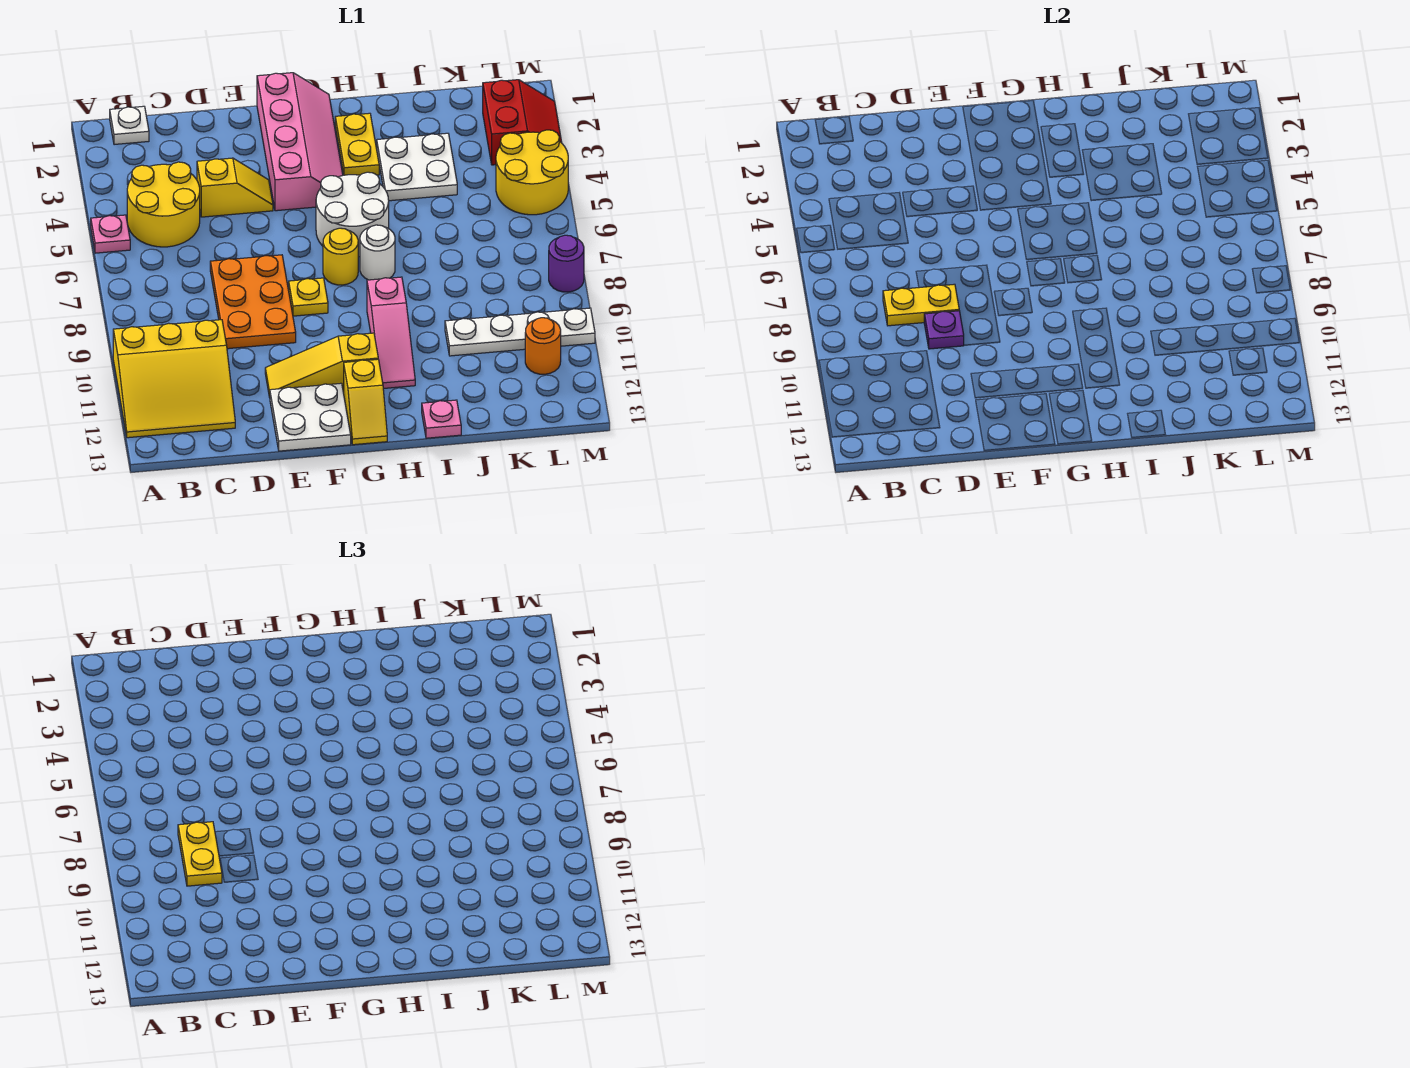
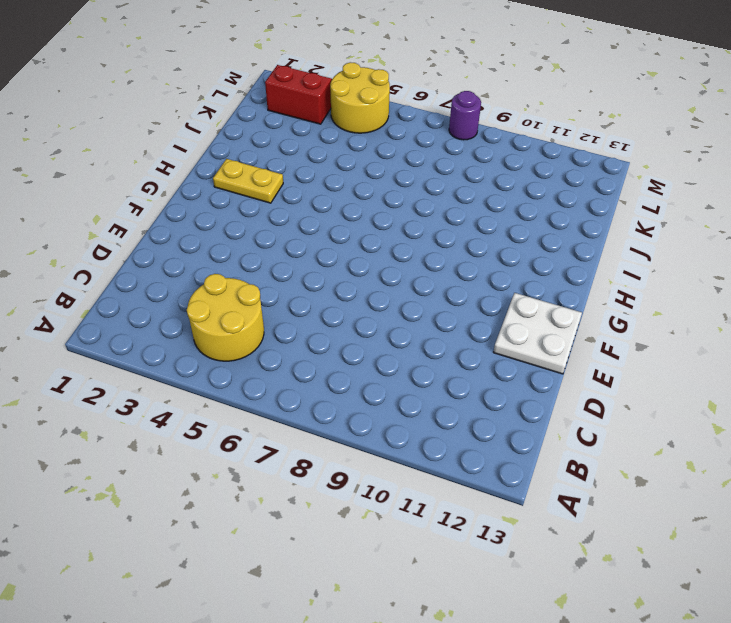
none -> pink 1x1 plate [91,215,130,253]
none -> yellow 3x3 slope [113,320,235,438]
none -> white 1x1 plate [110,106,149,145]

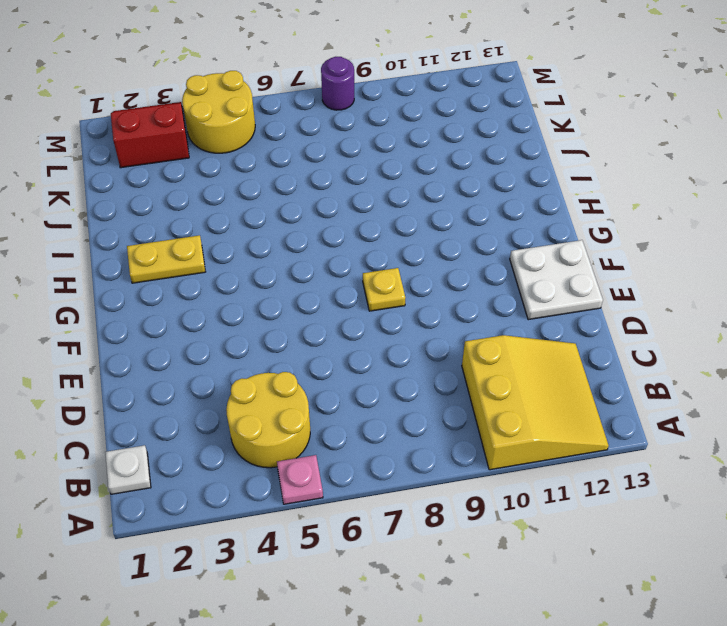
none -> yellow 1x2 slope [197,158,273,217]
none -> orange 2x3 plate [210,255,296,349]
none -> yellow 1x3 slope [265,333,378,397]

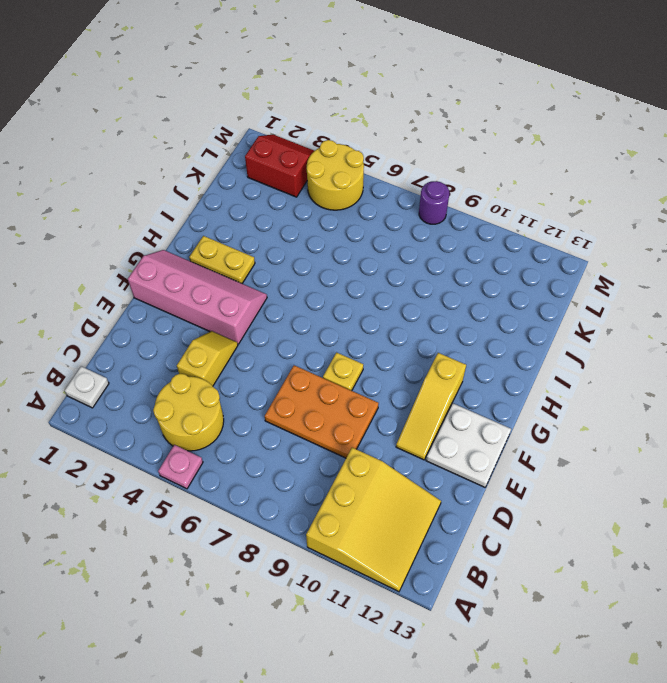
none -> white 2x2 round brick [316,172,389,257]
none -> yellow 1x1 round brick [323,228,358,285]
none -> yellow 1x2 slope [344,359,387,445]

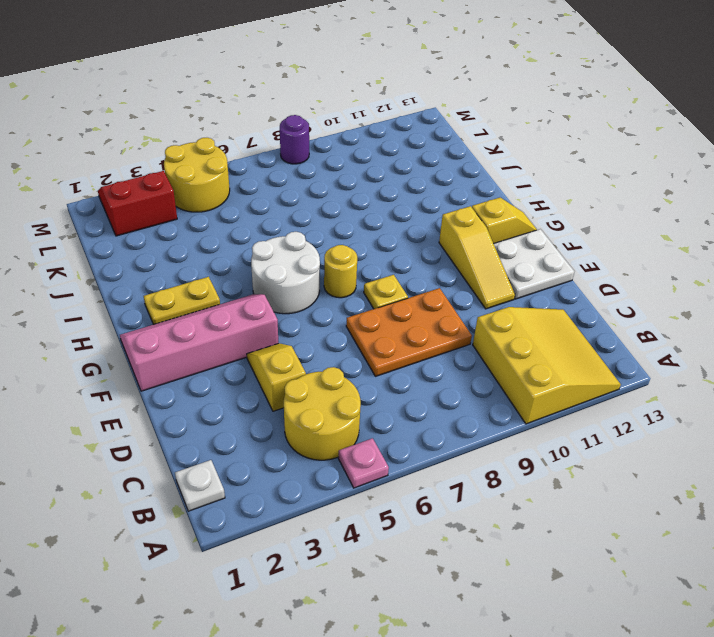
none -> white 1x1 round brick [360,225,395,280]
none -> pink 1x3 slope [367,277,415,389]
none -> white 2x2 plate [377,133,457,201]

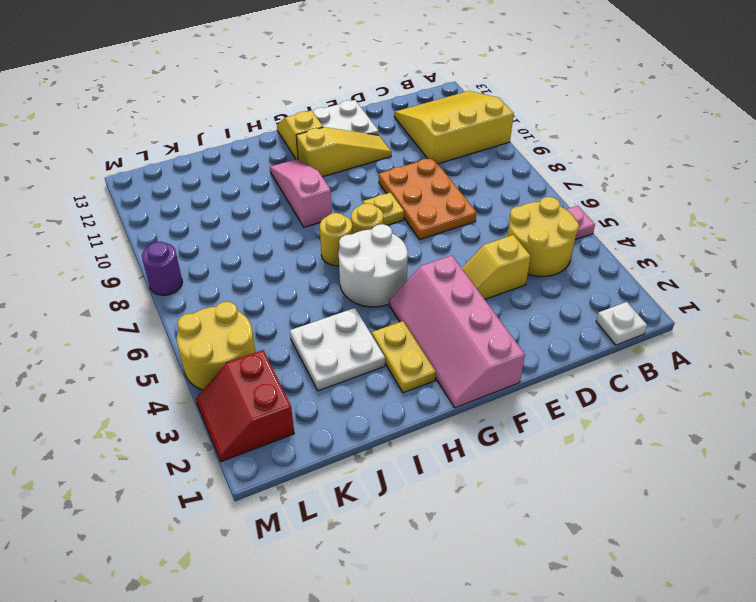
yellow 1x1 round brick [320,213,353,266] -> white 1x1 round brick [360,225,395,280]
none -> pink 1x1 plate [422,400,461,438]
none -> white 1x4 plate [445,308,595,356]
none -> orange 1x1 round brick [525,318,561,374]

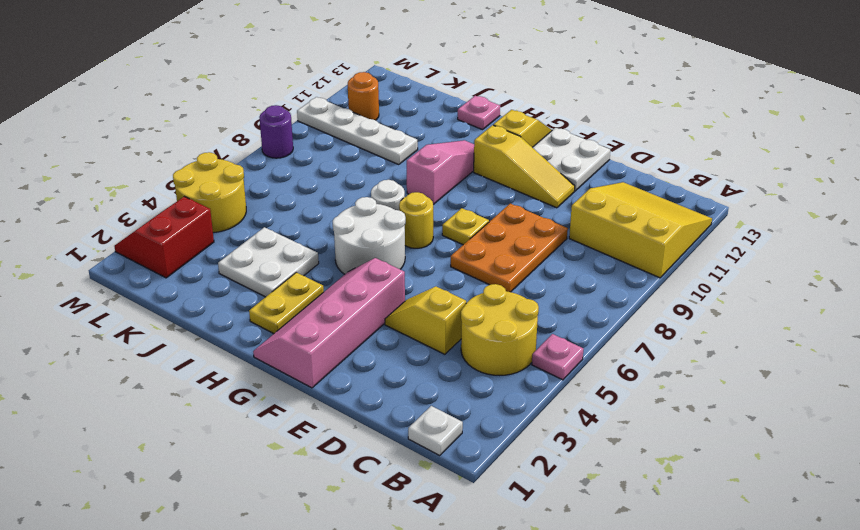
none -> yellow 1x2 plate [883,284,959,326]
none -> purple 1x1 plate [924,311,964,349]
none -> yellow 1x2 plate [178,822,222,886]

